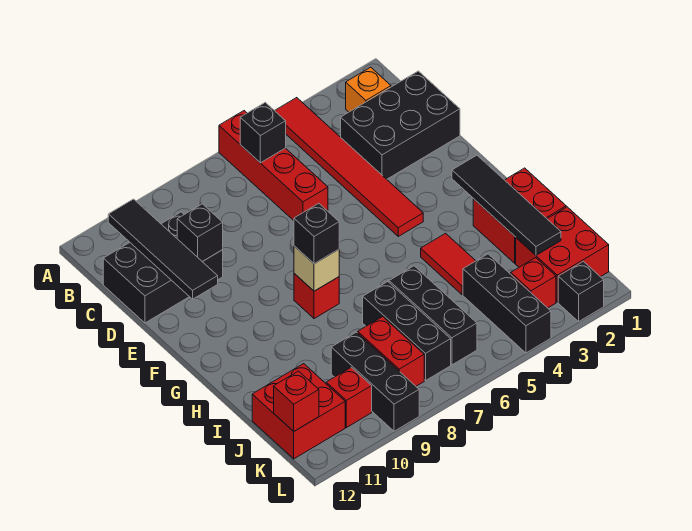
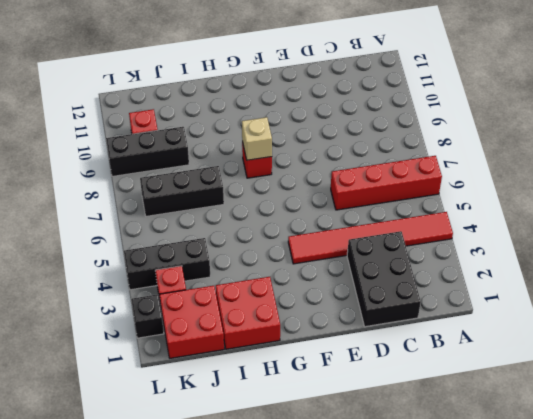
none -> orange 1x1 brick [346,67,391,112]
none -> black 2x3 brick [103,212,223,323]
none -> red 1x2 tile [421,233,475,295]

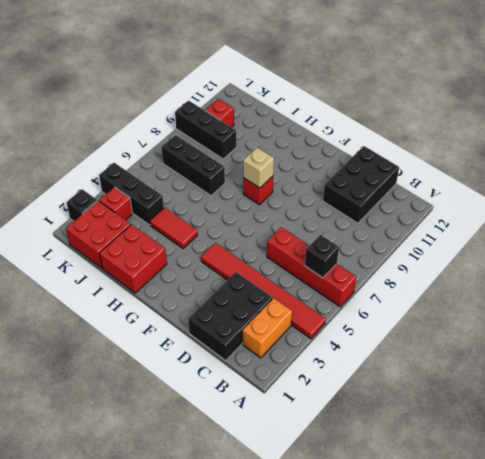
orange 1x2 brick [243,298,292,358] -> orange 1x1 brick [346,67,391,112]
none -> black 1x3 brick [389,266,477,365]
none -> red 1x2 brick [358,317,424,386]
none -> red 2x2 brick [252,364,345,459]

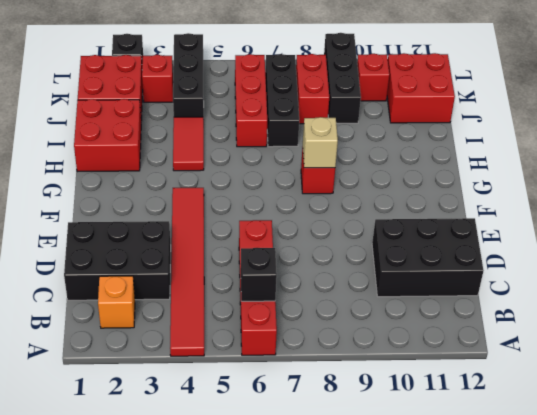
red 1x3 brick [235,54,267,147] -> black 1x3 brick [389,266,477,365]
none -> black 1x4 tile [108,199,218,299]
none -> black 1x1 brick [177,204,223,262]
none -> black 1x4 tile [452,155,561,255]

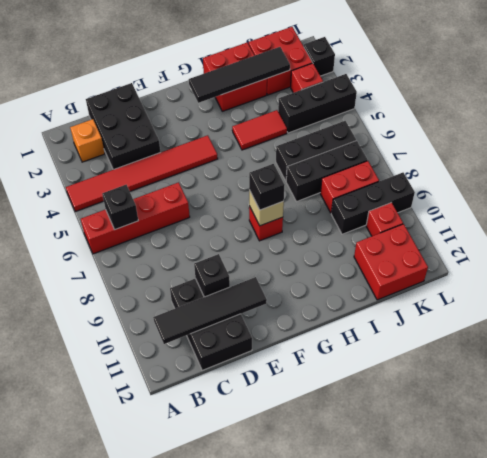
none -> red 1x1 brick [274,371,319,431]

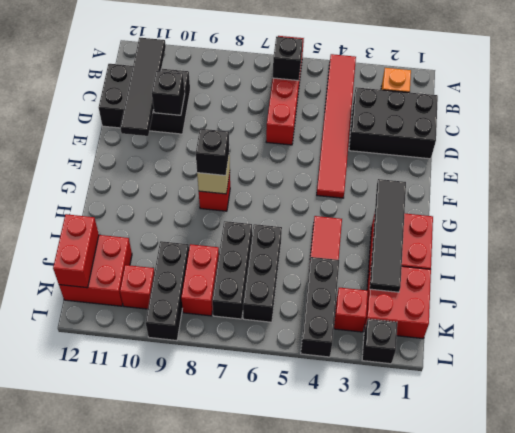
red 1x2 brick [53,214,99,288] -> red 1x1 brick [274,371,319,431]

